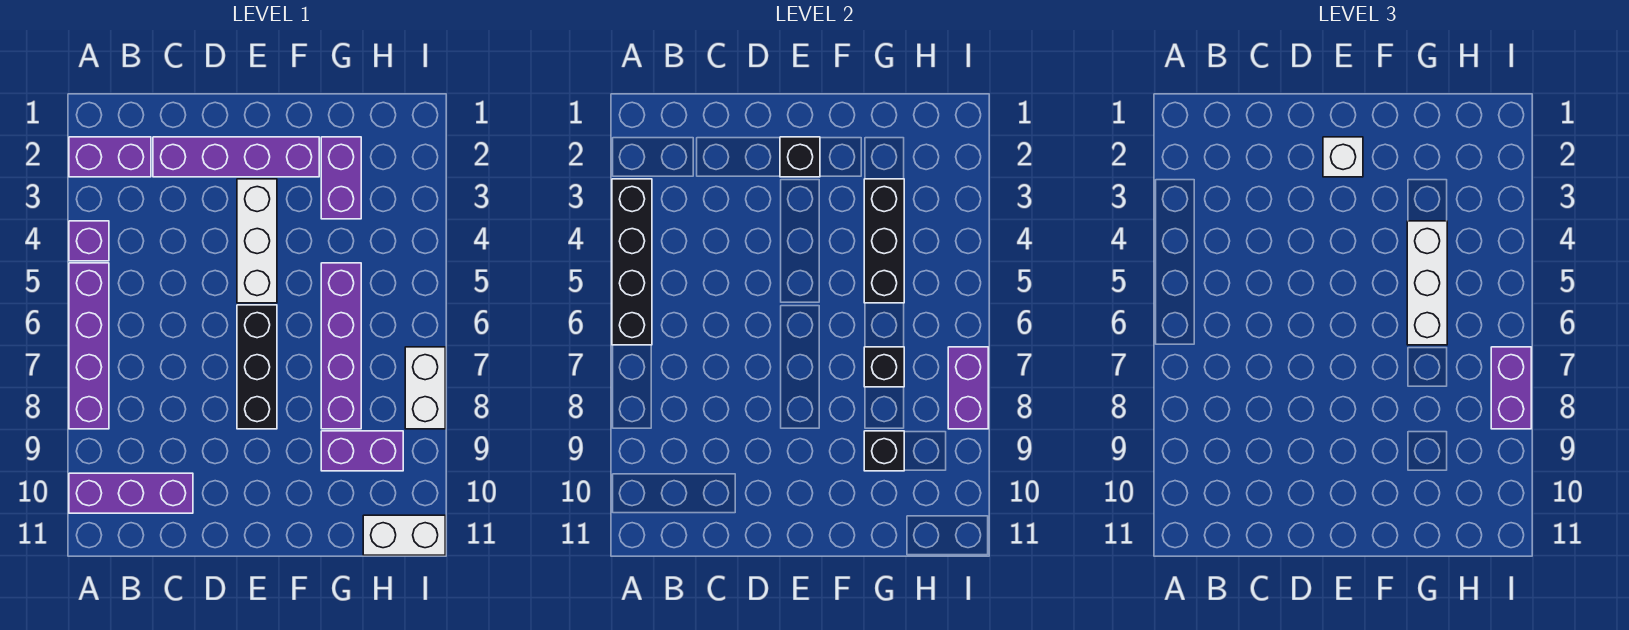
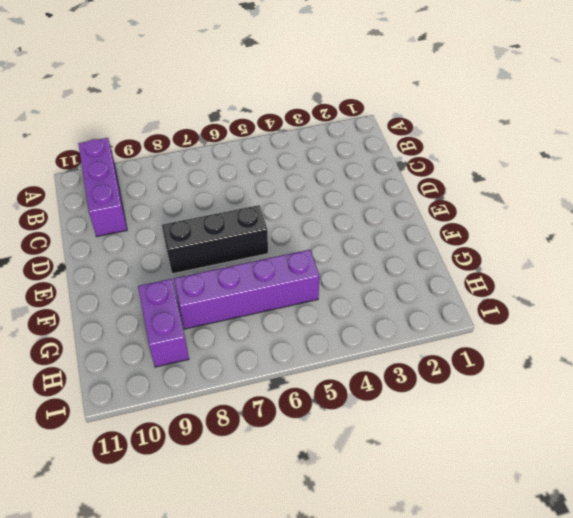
none -> purple 1x2 brick [69,137,151,177]
none -> purple 1x1 brick [69,221,109,261]
none -> purple 1x4 brick [69,263,109,429]

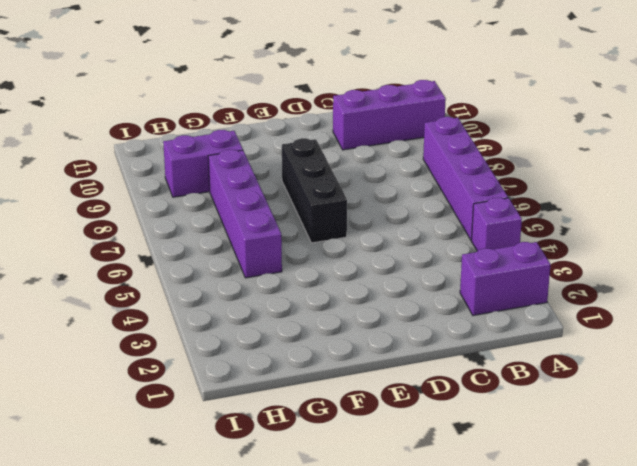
none -> purple 1x4 brick [153,137,319,177]
none -> white 1x3 brick [237,179,277,303]
none -> purple 1x2 brick [321,137,361,219]

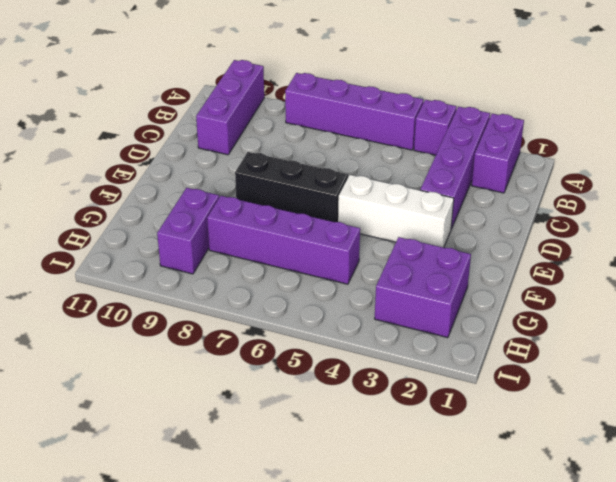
purple 1x4 brick [420,107,490,229] -> purple 1x4 brick moved to [153,137,319,177]
purple 2x2 brick [375,237,471,338] -> purple 1x2 brick [321,137,361,219]
none -> white 1x2 brick [363,515,445,555]
none -> white 1x2 brick [405,347,445,429]
none -> black 1x4 brick [612,179,652,345]

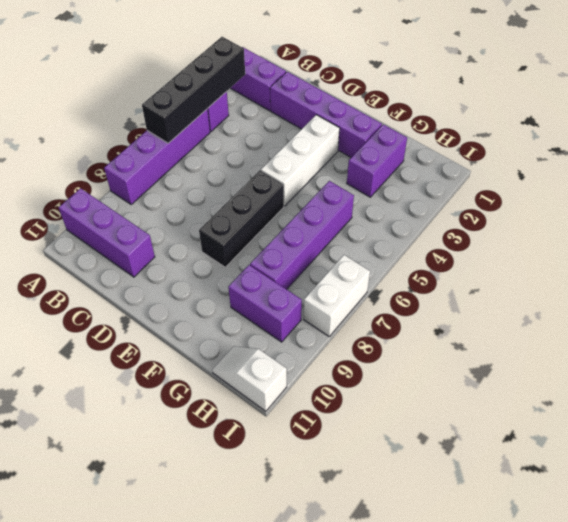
white 1x2 slope [212,346,287,411] -> white 1x2 brick [363,515,445,555]
none -> black 1x1 brick [780,137,820,177]
none -> black 1x3 brick [864,179,904,303]
none -> black 1x1 brick [864,347,904,387]

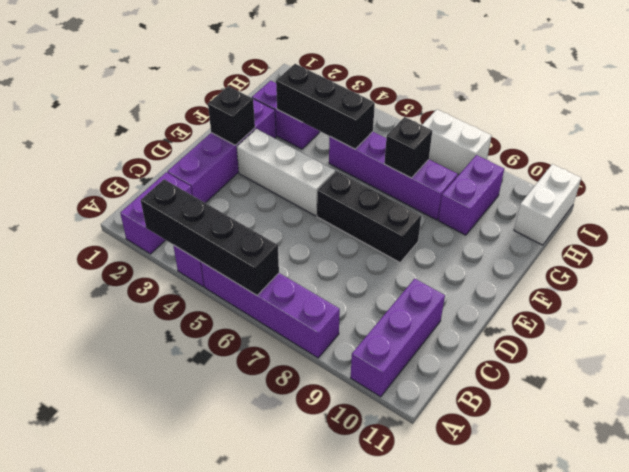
none -> black 1x1 brick [864,431,904,471]
none -> purple 1x2 brick [948,347,988,429]
none -> white 1x1 brick [1323,137,1363,177]

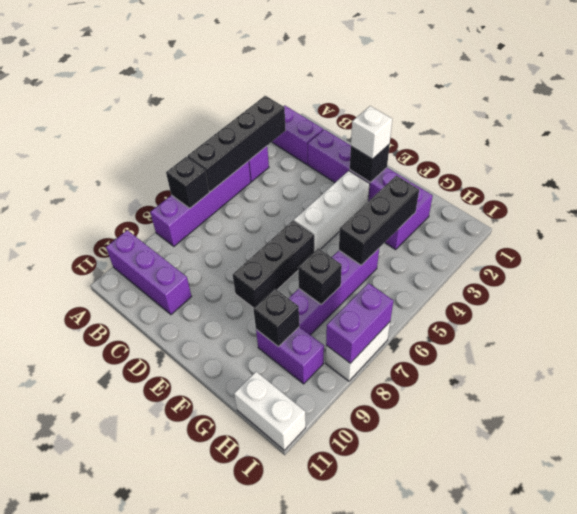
black 1x1 brick [166,157,209,208] -> none
none -> white 1x3 brick [1407,221,1447,345]
none -> purple 1x2 brick [1491,347,1531,429]

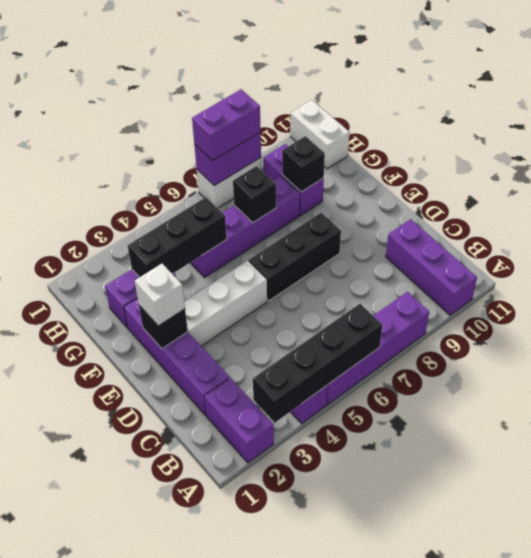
none -> white 1x3 brick [1407,221,1447,345]

